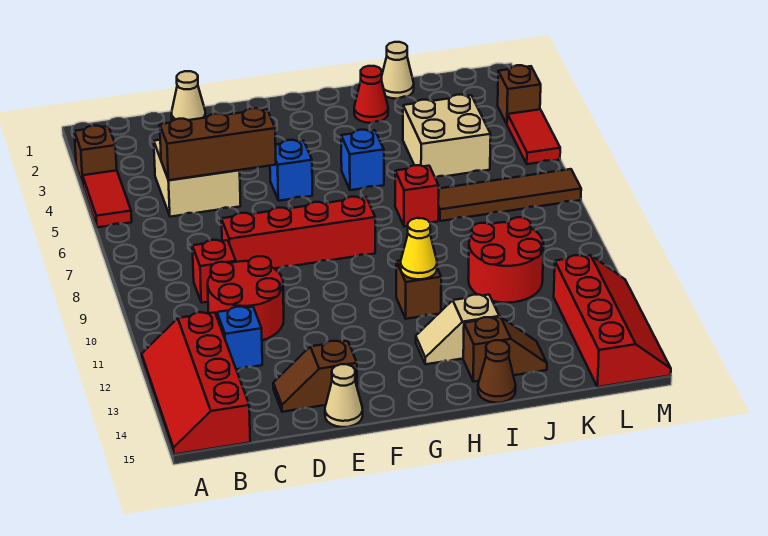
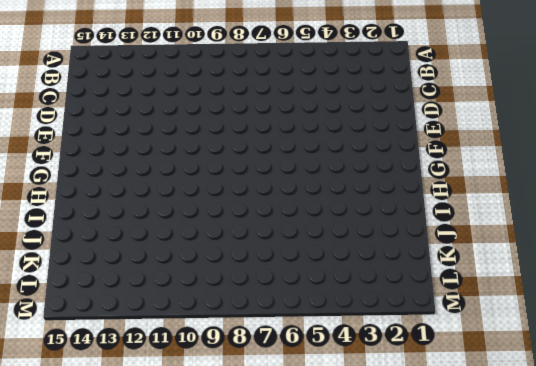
none -> brown 1x1 brick [74,126,117,185]
none -> red 1x2 tile [83,170,132,227]
none -> red 2x4 slope [142,312,250,455]

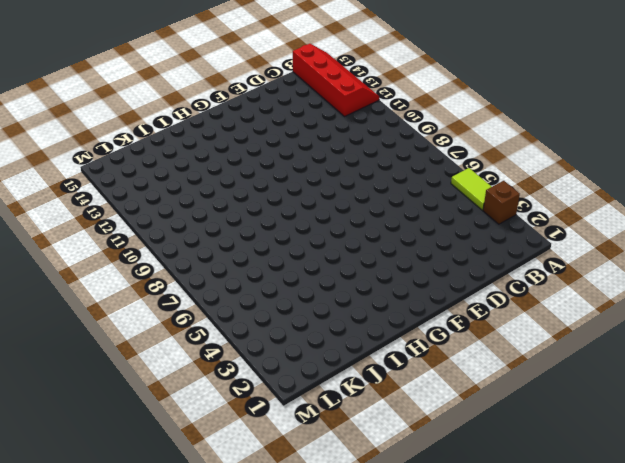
lime 1x2 tile [451,168,492,210] -> red 1x2 tile [83,170,132,227]
none -> tan 2x2 brick [154,140,241,217]
none -> red 1x1 brick [192,240,236,303]
none -> red 2x2 round brick [208,256,284,340]

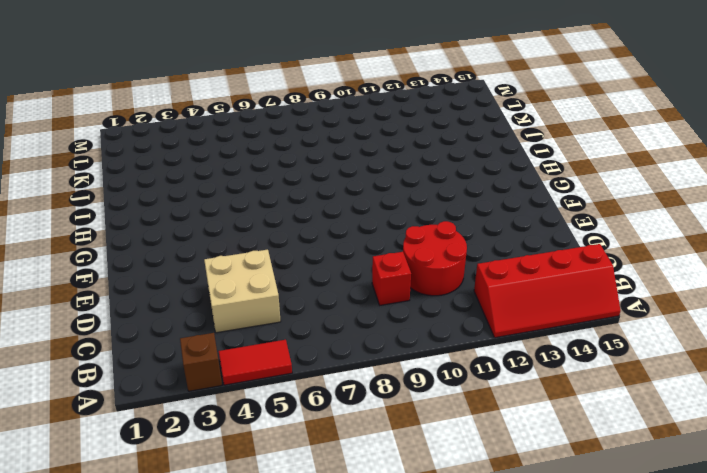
none -> blue 1x1 brick [217,307,262,369]
none -> tan 1x1 cone [172,71,206,121]
none -> red 1x4 brick [221,197,375,269]

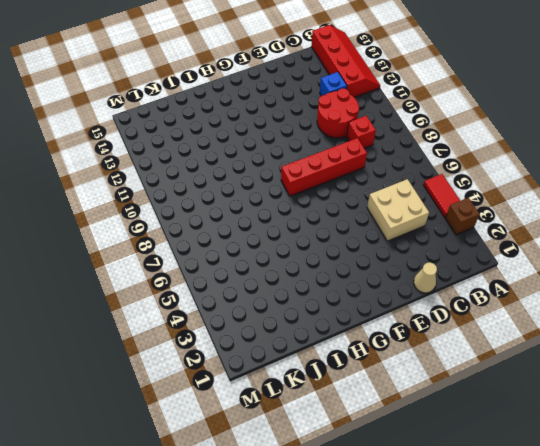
none -> brown 1x2 slope [273,341,357,412]
none -> tan 1x1 cone [325,364,363,427]
none -> blue 1x1 brick [270,140,312,201]

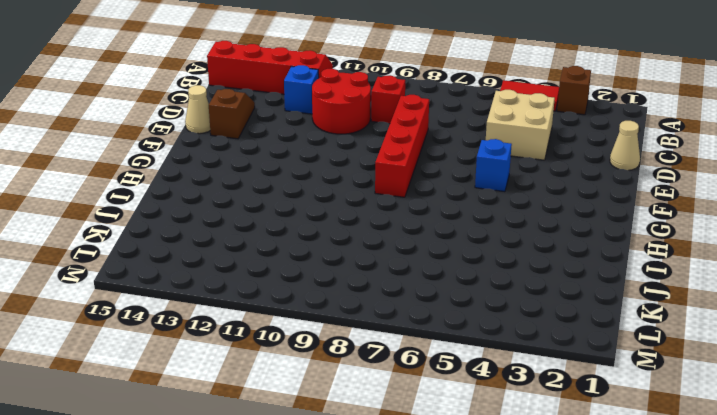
none -> blue 1x1 brick [341,130,384,190]
none -> brown 1x1 brick [396,261,441,319]
none -> tan 1x2 slope [416,295,499,364]

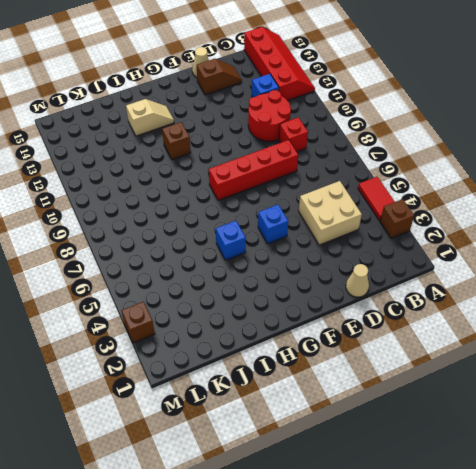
none -> red 1x1 cone [354,66,388,123]
none -> red 1x1 brick [395,165,439,226]
none -> brown 1x2 slope [463,317,547,382]

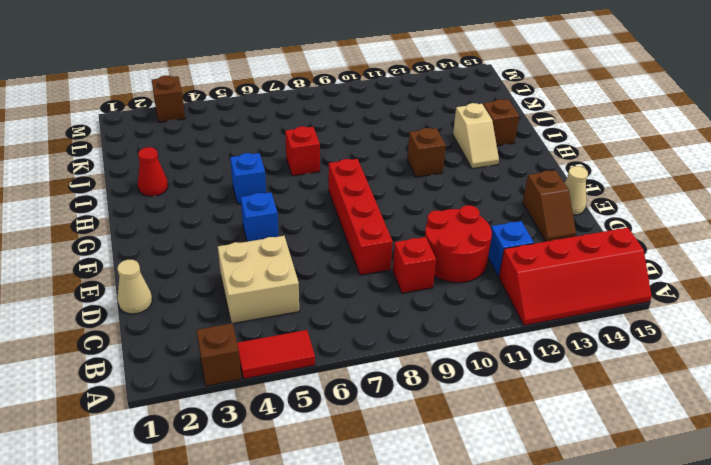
none -> brown 1x1 cone [478,340,516,403]
none -> tan 1x1 cone [381,42,414,99]
none -> tan 2x2 brick [403,95,491,177]

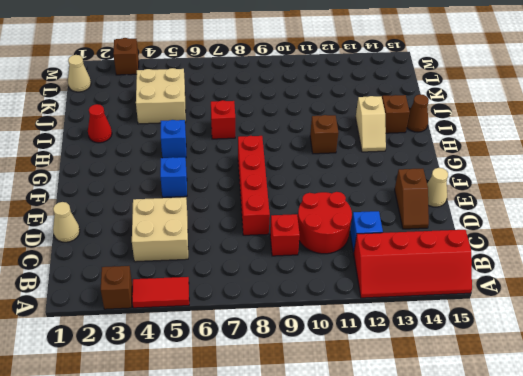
tan 1x1 cone [68,55,91,92] -> tan 1x1 cone moved to [381,42,414,99]
none -> brown 1x4 tile [438,169,581,221]
none -> red 2x2 round brick [468,217,544,303]
none -> red 2x4 slope [554,255,671,387]

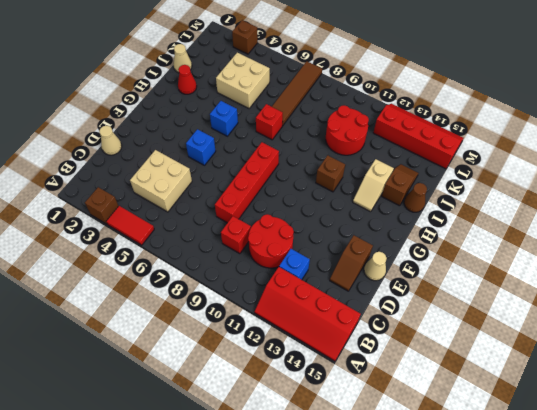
none -> red 1x2 tile [507,109,560,164]
none -> brown 1x3 brick [160,108,276,180]
none -> yellow 1x1 cone [400,218,437,279]

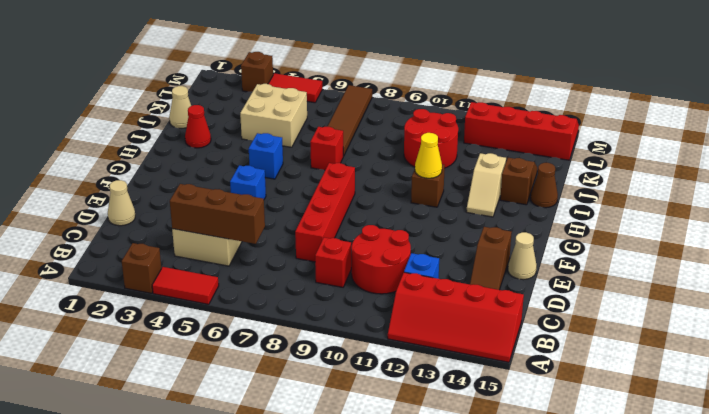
brown 1x3 brick [170,184,265,244] -> brown 1x3 brick turned to [160,108,276,180]

